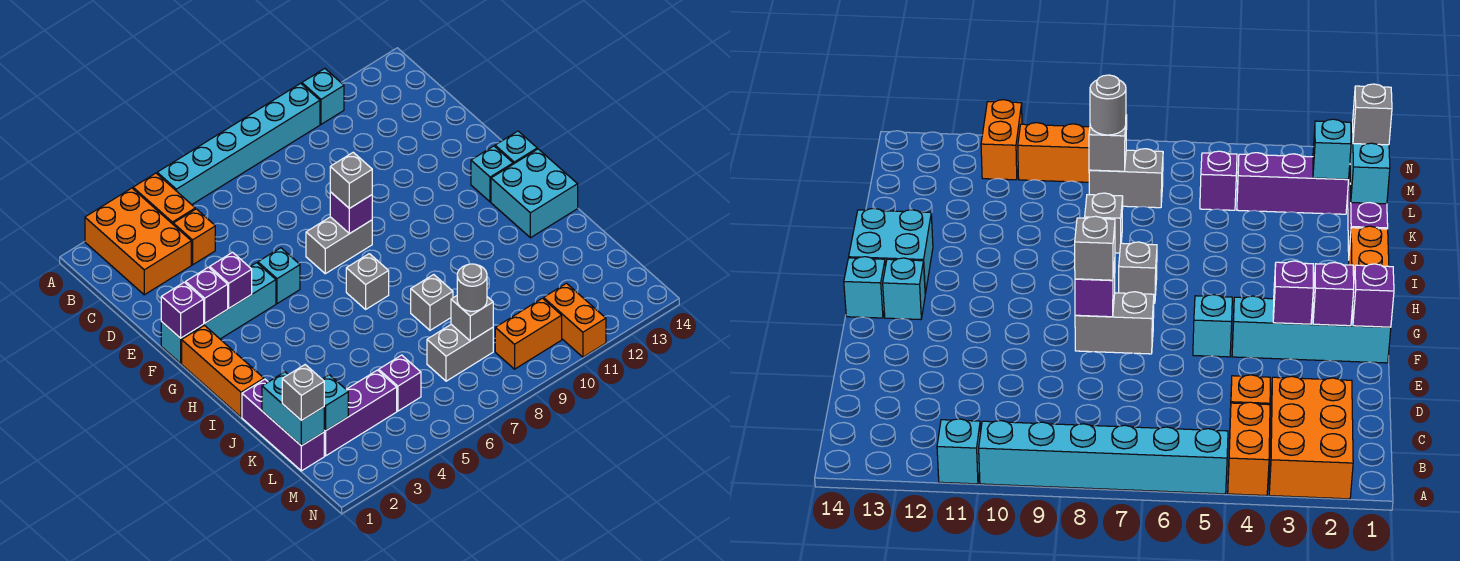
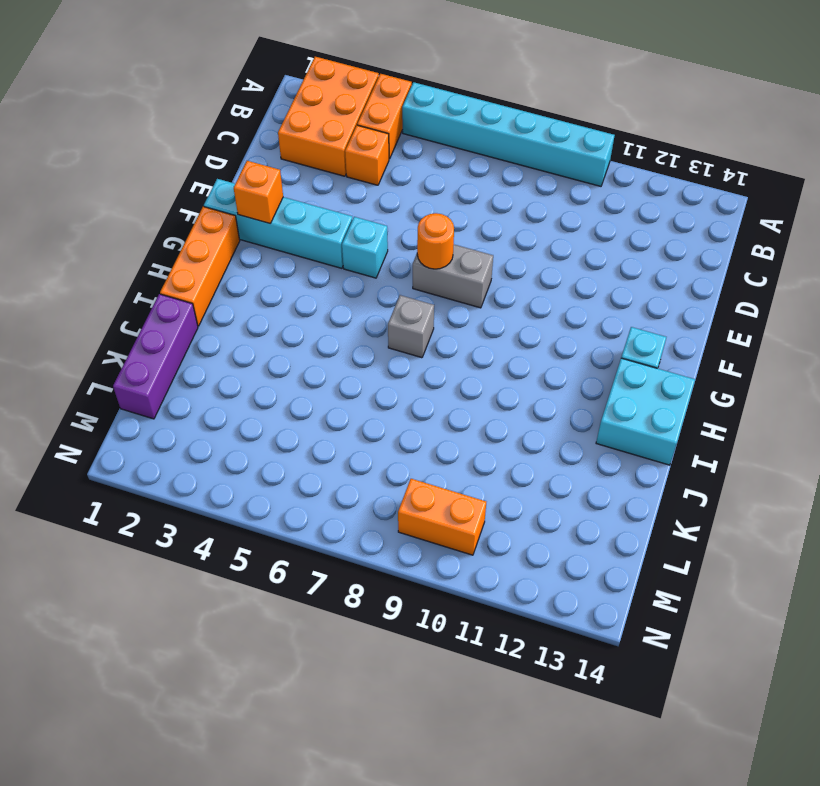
orange 1x1 brick [234,161,283,224] -> purple 1x1 brick [186,267,228,323]
orange 1x1 round brick [417,213,454,269] -> none
none -> cyan 1x1 brick [302,69,344,124]
none -> cyan 1x1 brick [495,131,537,164]
none -> grey 1x1 brick [411,275,453,330]
none -> purple 1x3 brick [324,370,397,456]

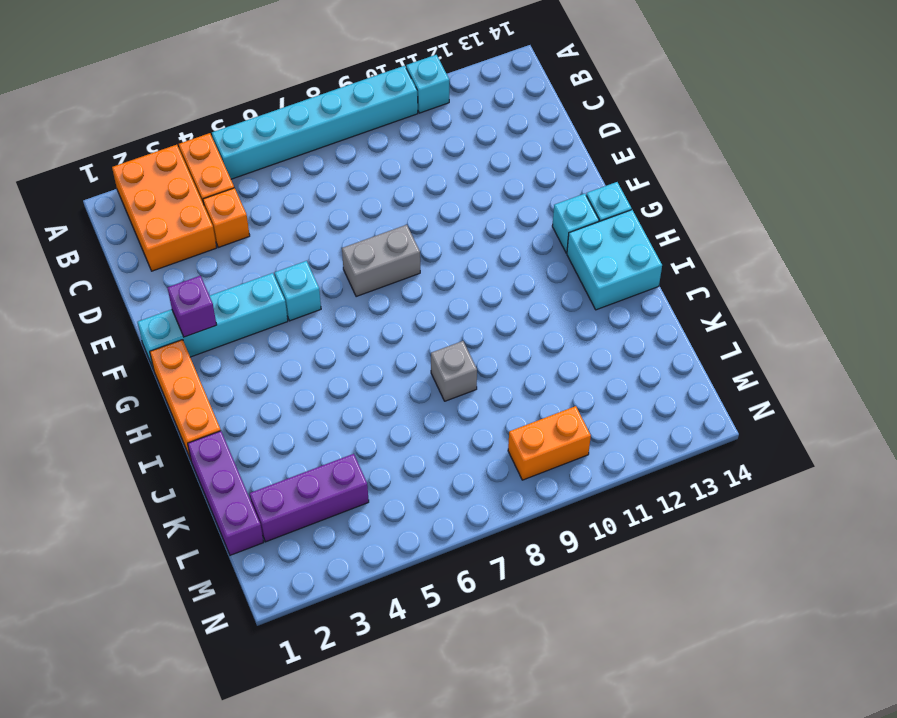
none -> grey 1x1 brick [346,254,389,309]
none -> purple 1x1 brick [379,355,421,411]
none -> grey 1x2 brick [427,325,493,381]
none -> orange 1x2 brick [544,283,606,357]

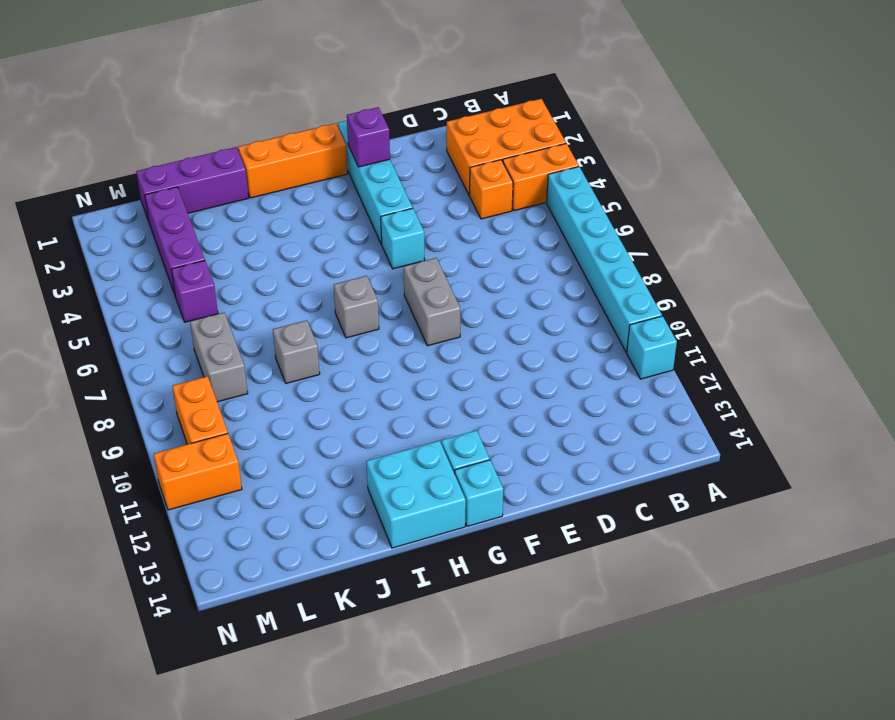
none -> purple 1x1 brick [161,282,204,338]
none -> purple 1x1 brick [210,252,252,308]
none -> purple 1x1 brick [330,192,372,234]
none -> cyan 1x2 brick [262,372,324,446]

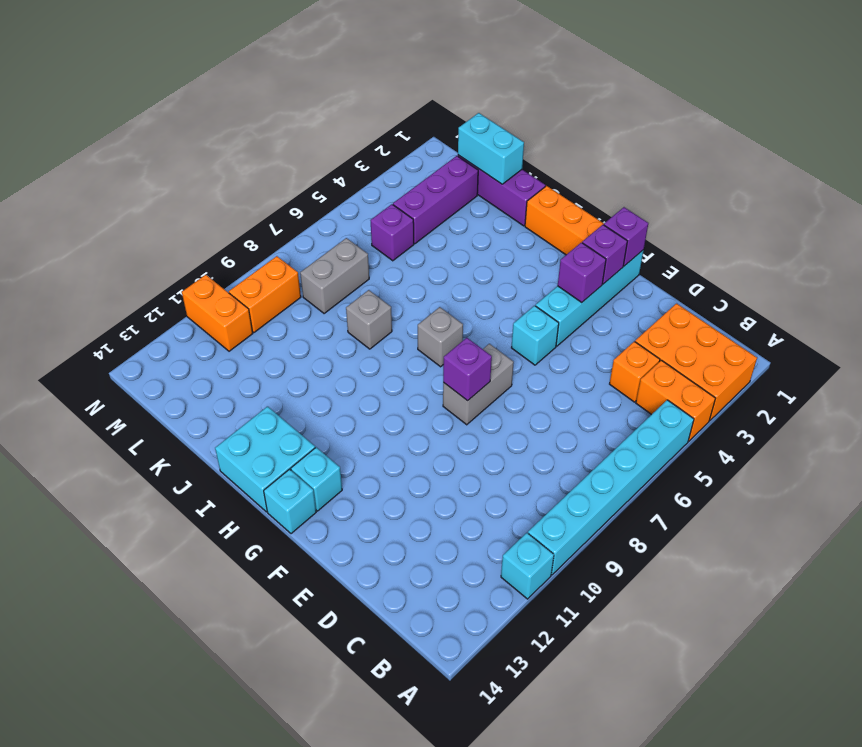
none -> cyan 1x1 brick [322,375,348,431]
none -> grey 1x1 brick [451,296,493,341]
none -> grey 1x1 brick [330,152,372,208]
none -> grey 1x1 brick [282,365,324,421]

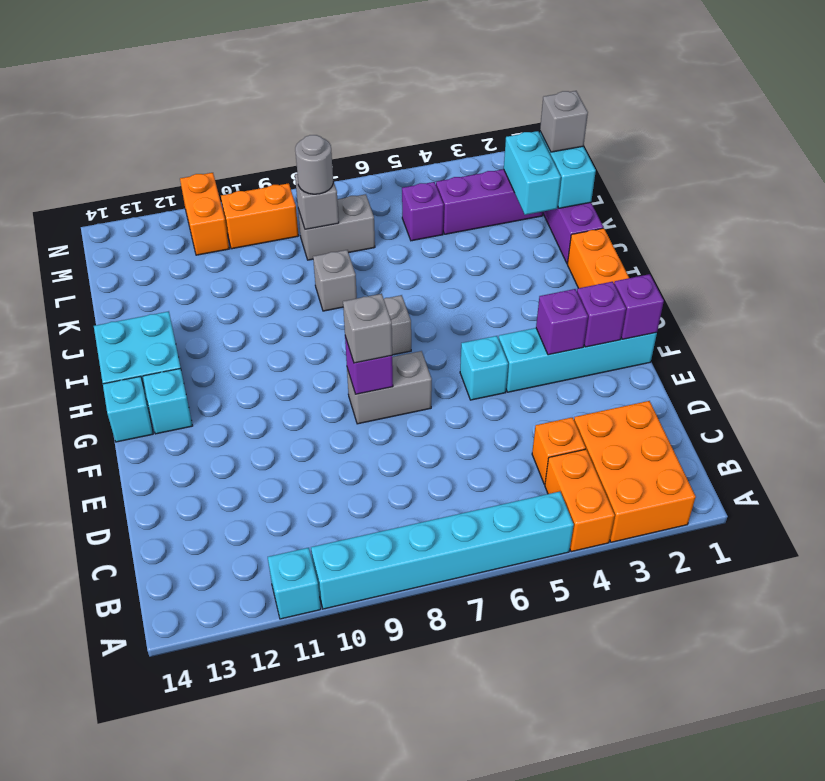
cyan 1x2 brick [504,131,561,215] -> cyan 1x1 brick [322,375,348,431]

